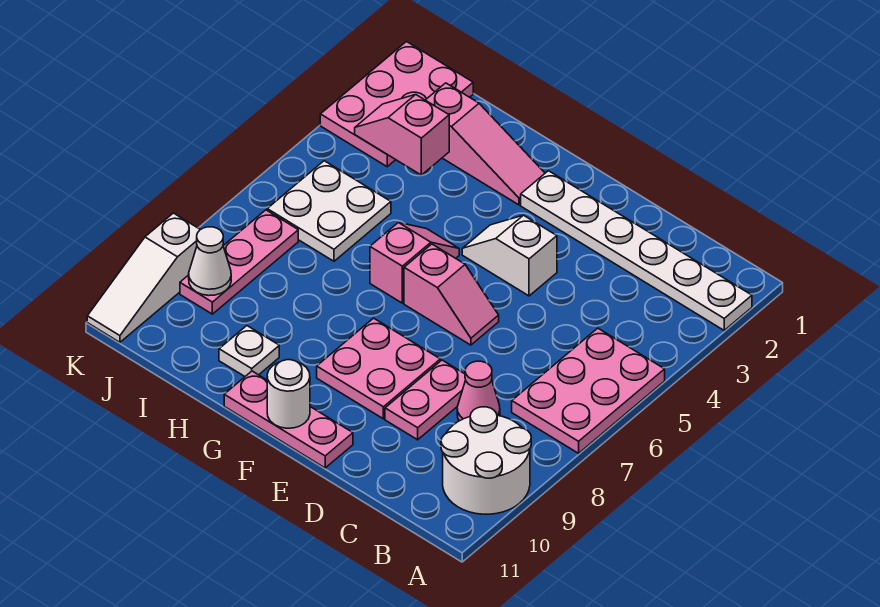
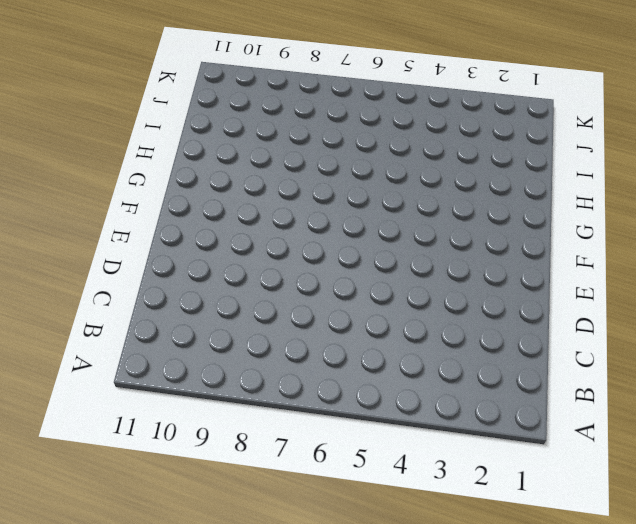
none -> white 1x6 plate [521,171,752,330]
none -> pink 2x3 plate [512,328,665,453]
none -> white 2x2 round brick [441,407,531,514]

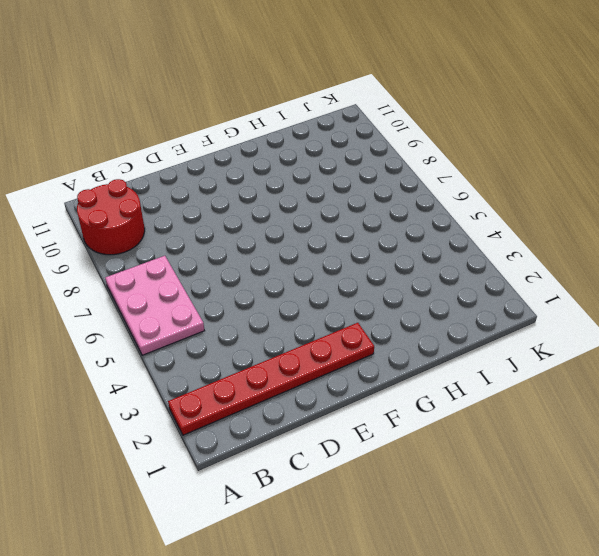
red 1x6 plate [168,323,374,435] -> white 1x6 plate [521,171,752,330]
red 2x2 round brick [77,179,145,255] -> white 2x2 round brick [441,407,531,514]
none -> pink 1x1 cone [457,361,500,421]
none -> pink 1x2 plate [385,360,466,440]
none -> white 1x2 slope [462,215,557,296]

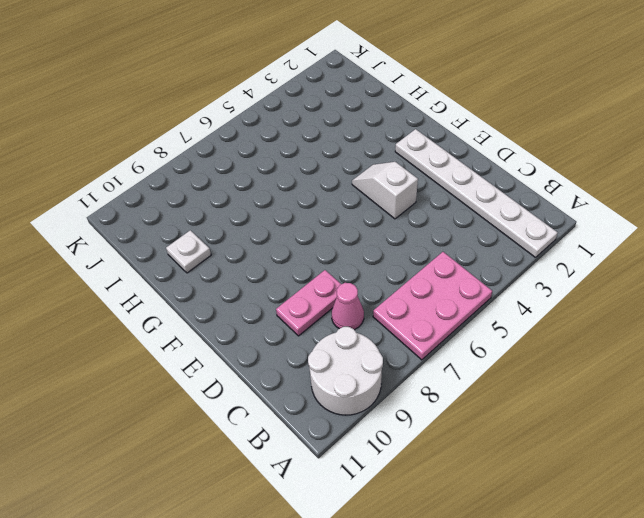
none -> pink 1x2 slope [404,244,499,345]
none -> pink 2x2 plate [317,318,440,419]
none -> pink 1x3 plate [224,371,353,468]

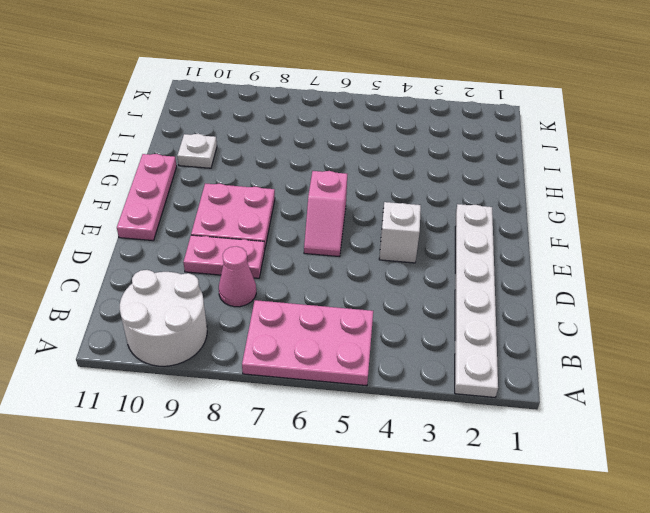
none -> pink 1x3 slope [426,83,545,205]
none -> pink 1x2 slope [370,223,459,303]
none -> white 2x2 plate [267,161,391,261]

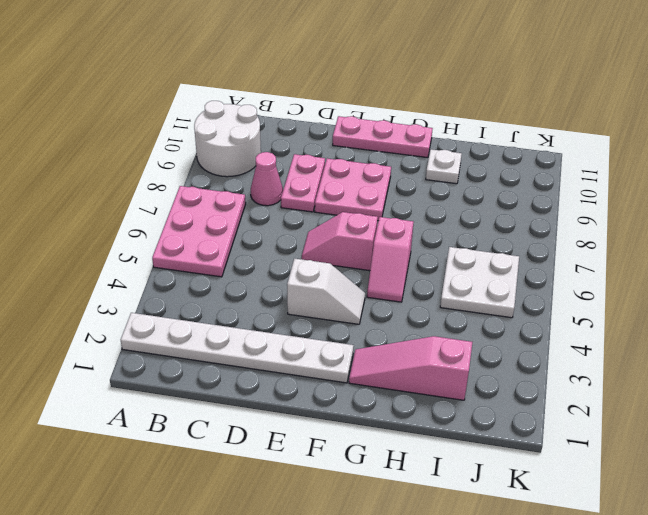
none -> pink 2x3 plate [320,42,473,167]
none -> pink 1x3 plate [180,210,298,314]
none -> white 1x3 slope [87,213,200,342]

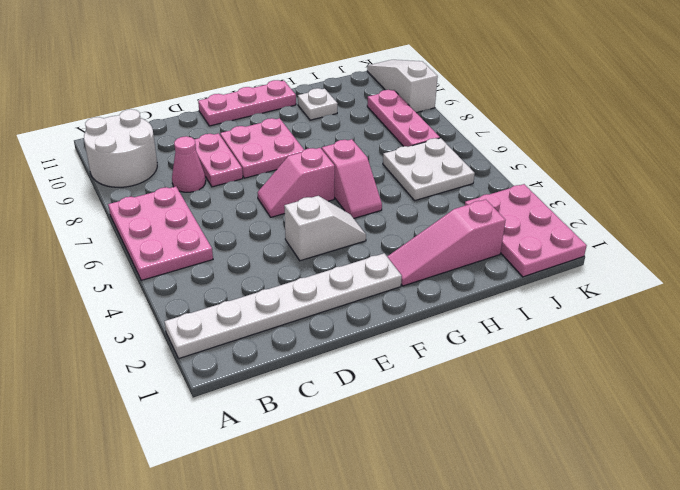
none -> white 1x1 round brick [267,360,310,428]
none -> pink 1x2 slope [355,95,449,175]
none -> white 1x1 cone [189,227,231,296]

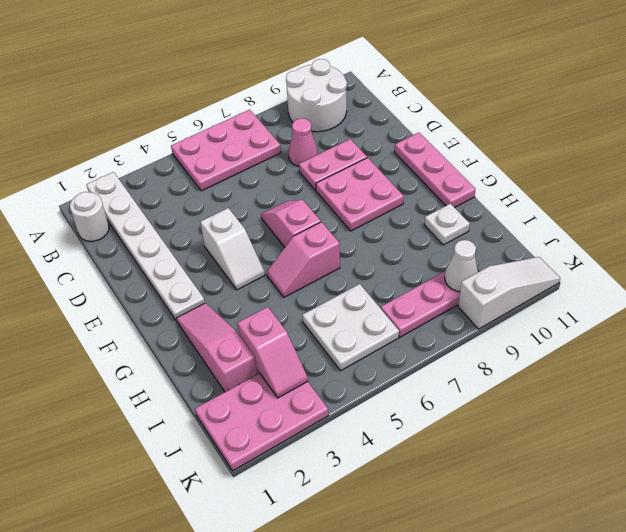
white 1x1 round brick [70,192,109,241] -> white 1x1 round brick moved to [267,360,310,428]

